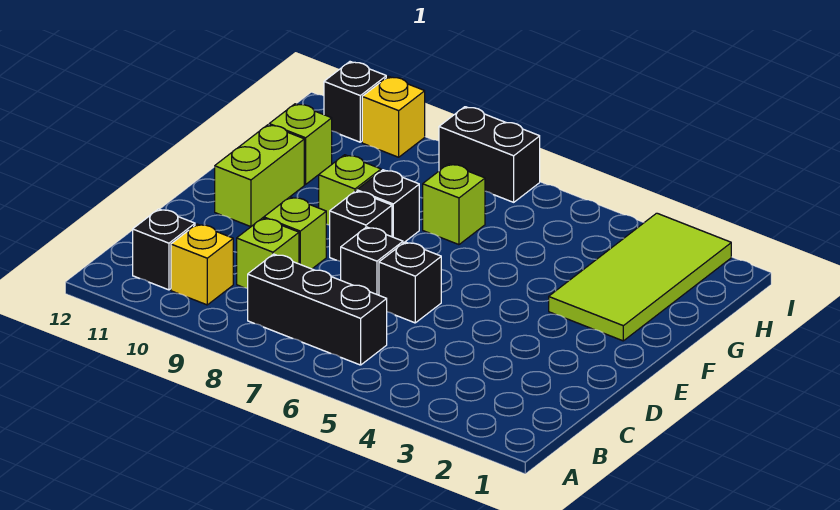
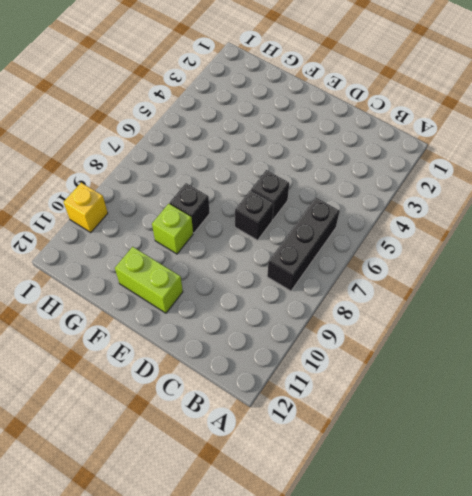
none -> yellow 1x1 brick [171,224,233,305]
none -> black 1x1 brick [133,209,195,290]
none -> lime 1x1 brick [237,218,299,288]

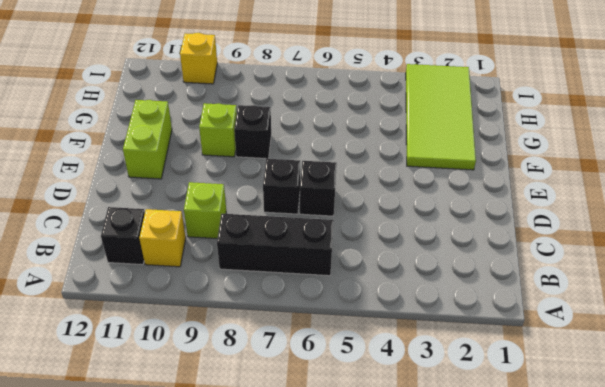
none -> lime 1x1 brick [264,197,326,269]
none -> black 1x1 brick [330,191,392,261]
none -> lime 1x1 brick [423,164,485,245]

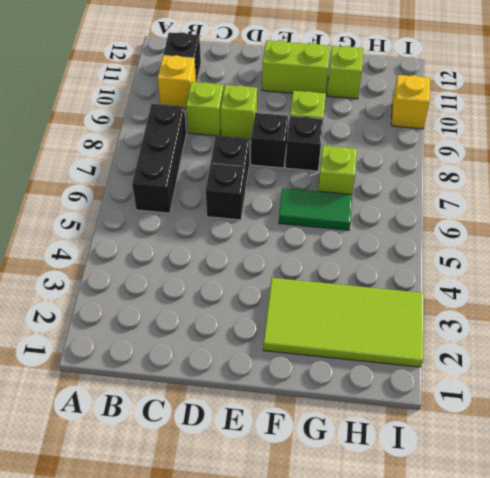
green 1x2 tile [279,188,352,230] -> none
none -> black 1x2 brick [439,107,540,202]
none -> black 1x1 brick [324,62,386,142]

